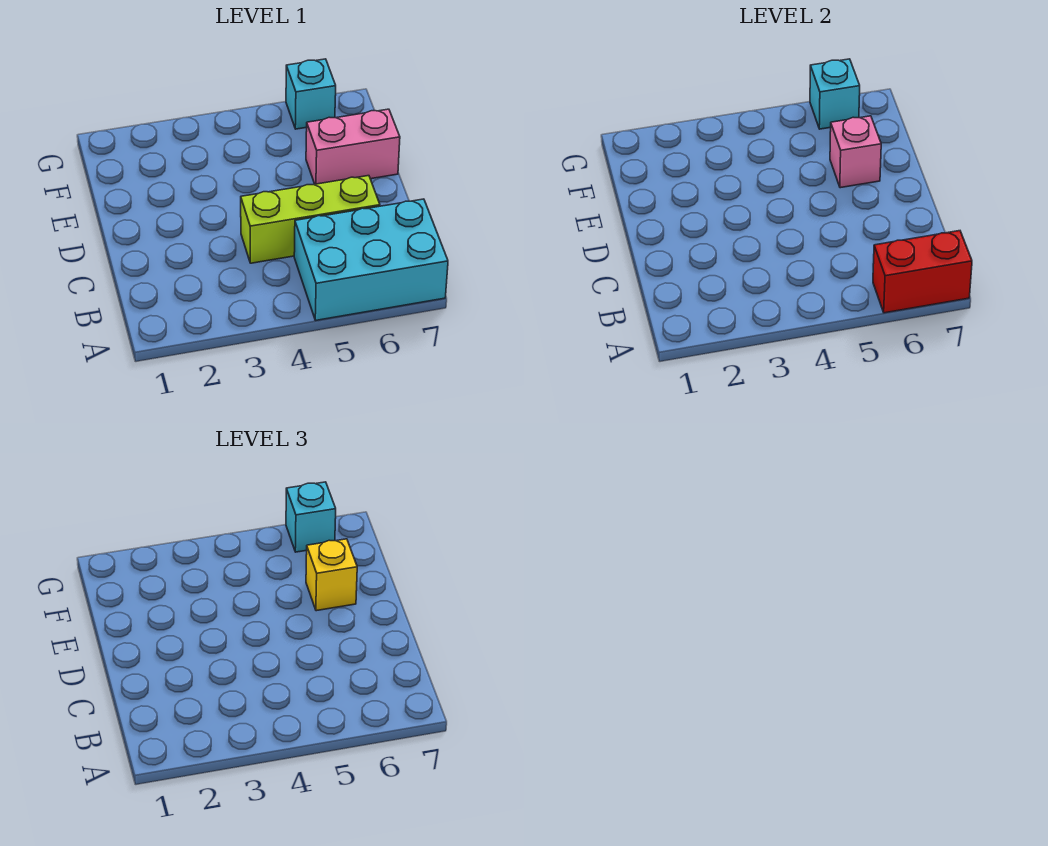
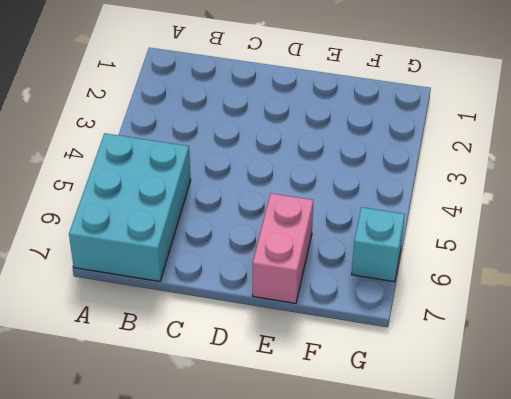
none -> lime 1x3 brick [241,176,380,263]
none -> red 1x2 brick [873,231,972,313]

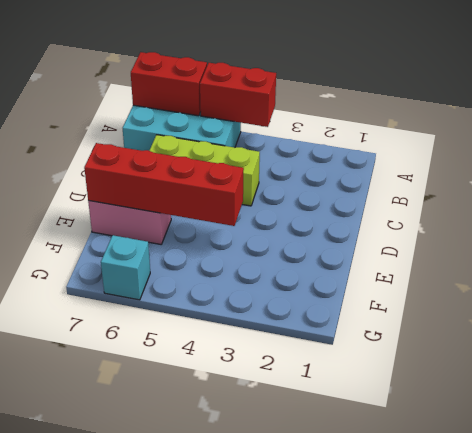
red 1x2 brick [200,63,276,127] -> none
red 1x4 brick [84,143,244,226] -> pink 1x1 brick [830,116,881,188]
none -> cyan 1x1 brick [810,59,860,129]
none -> yellow 1x1 brick [306,539,357,611]

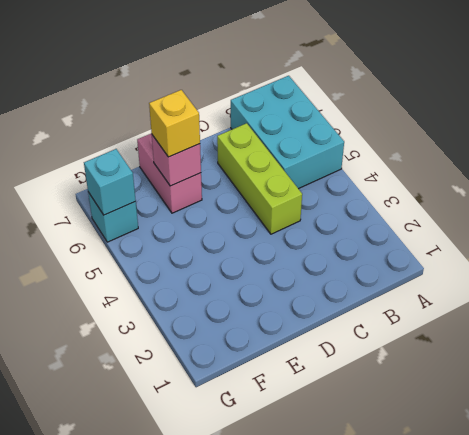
none -> red 1x2 brick [873,231,972,313]
none -> cyan 1x1 brick [286,482,336,552]

